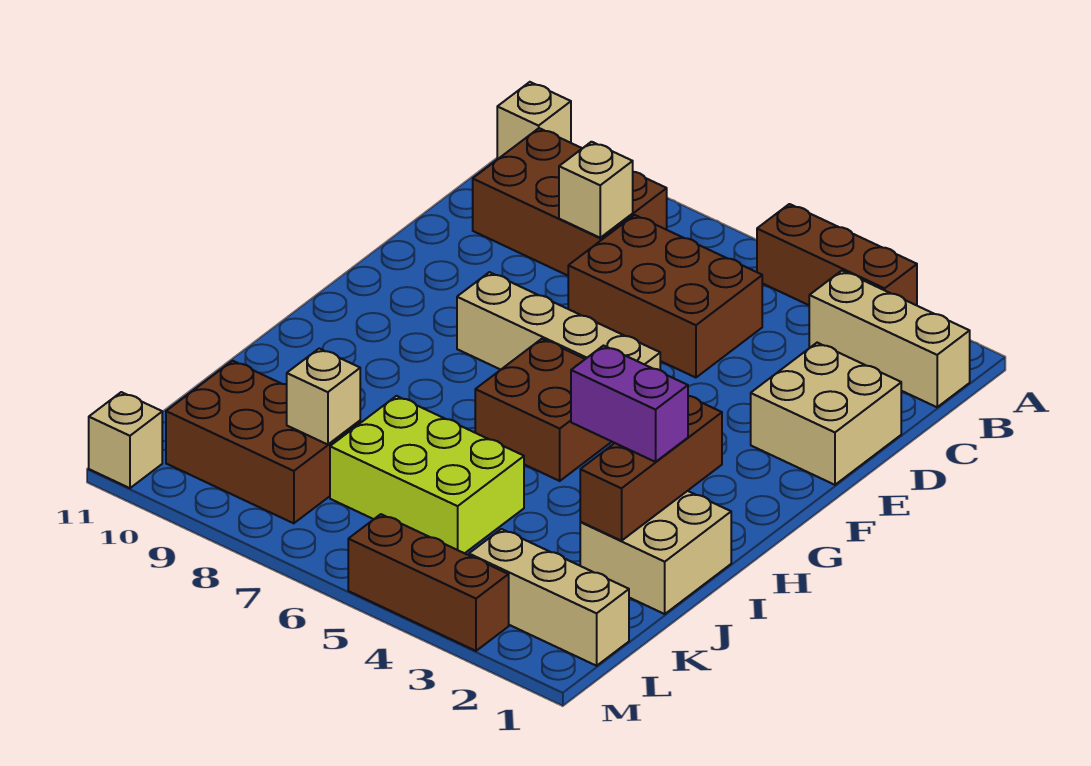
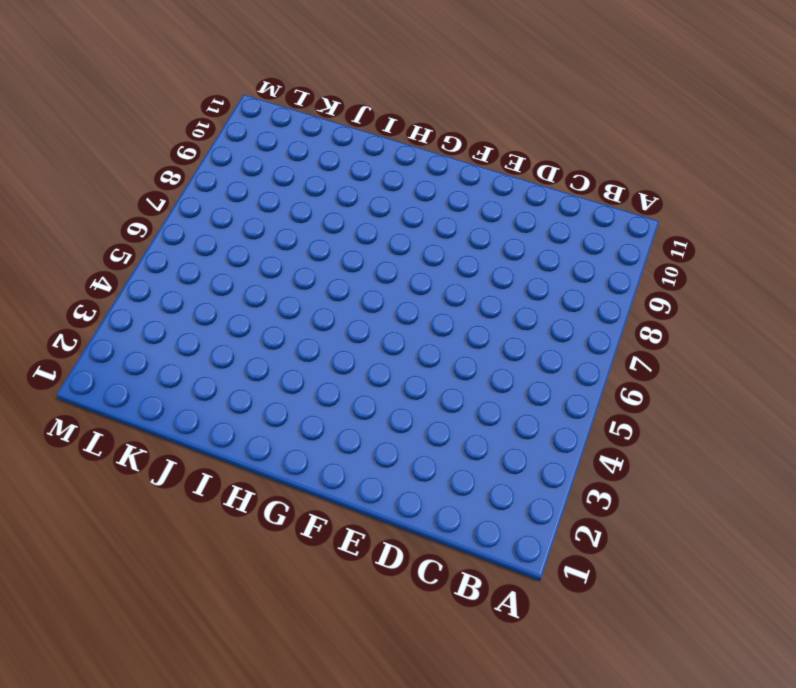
none -> brown 1x3 brick [757,204,917,305]
none -> tan 1x1 brick [497,82,571,159]
none -> tan 1x3 brick [809,271,970,407]

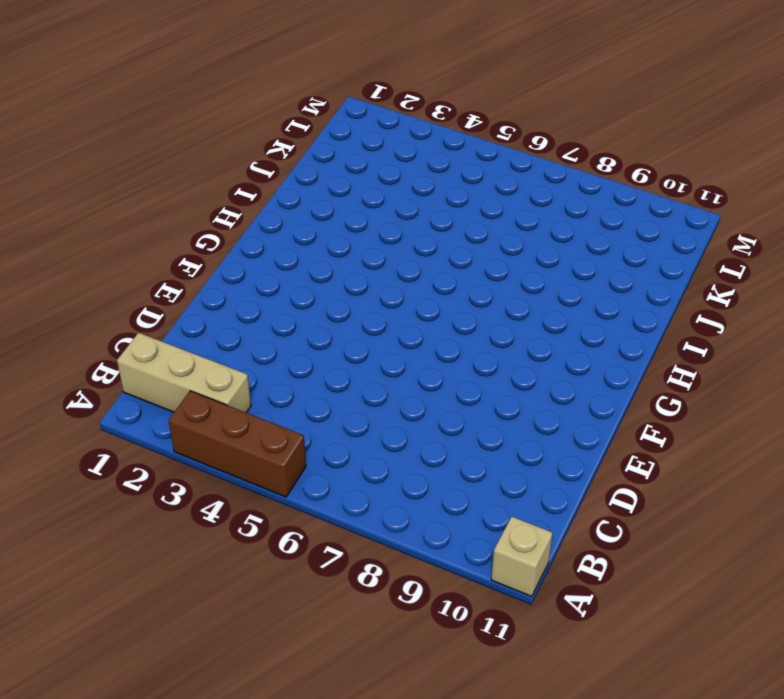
none -> brown 2x3 brick [473,128,667,276]
none -> brown 2x3 brick [568,215,762,378]
none -> tan 2x2 brick [751,343,901,485]

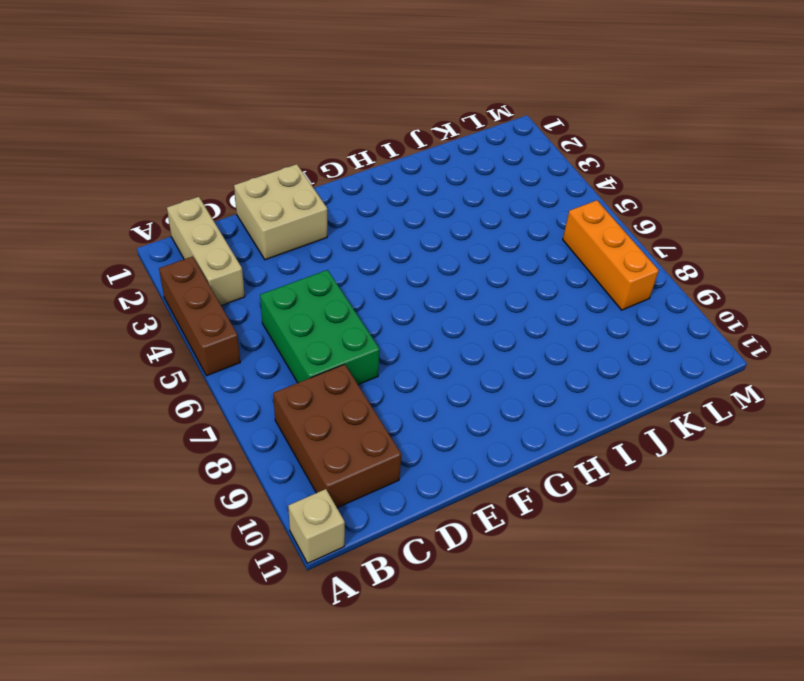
green 2x3 brick [260,270,380,385] -> brown 2x3 brick [568,215,762,378]
orange 1x3 brick [563,200,659,310] -> brown 2x3 brick [166,361,360,523]
none -> tan 1x4 brick [457,272,660,370]
none -> brown 2x2 brick [475,339,612,481]
none -> tan 2x2 brick [580,491,731,614]

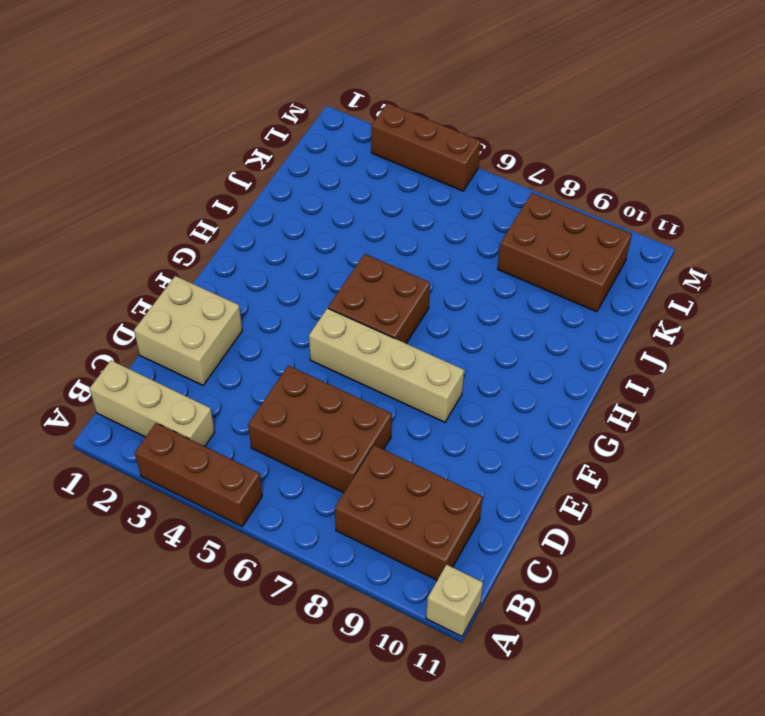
none -> tan 2x2 brick [580,491,731,614]
none -> lime 2x3 brick [330,396,524,553]
none -> tan 1x3 brick [469,529,629,666]

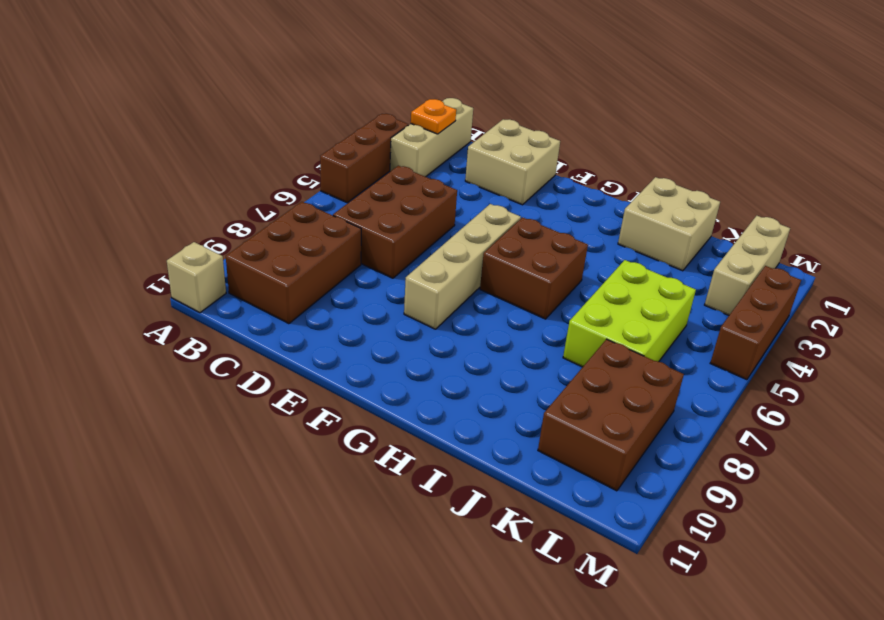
orange 1x1 plate [411,99,456,134] -> none
none -> tan 1x1 brick [89,392,162,488]
none -> tan 1x1 brick [559,142,633,238]
none -> brown 1x3 brick [580,396,722,541]

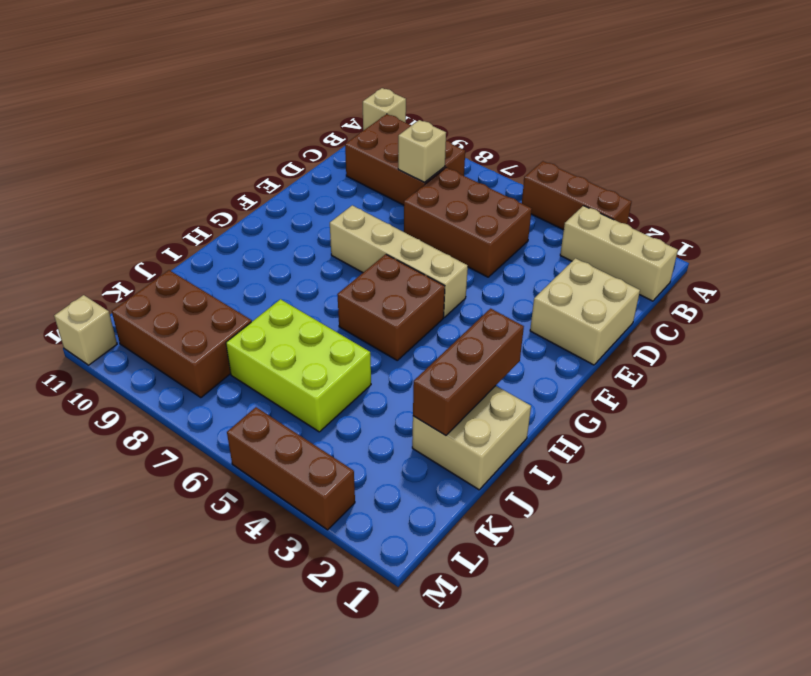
none -> tan 1x3 brick [469,529,629,666]
none -> tan 1x1 brick [287,349,360,445]
none -> purple 1x2 brick [571,346,688,462]

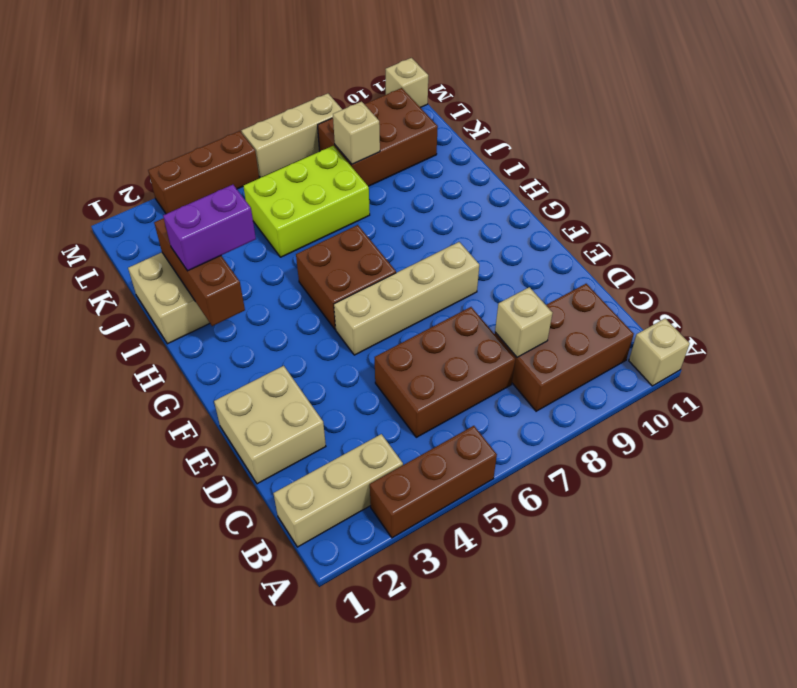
tan 1x3 brick [241,93,342,177] -> tan 1x3 brick moved to [469,529,629,666]

